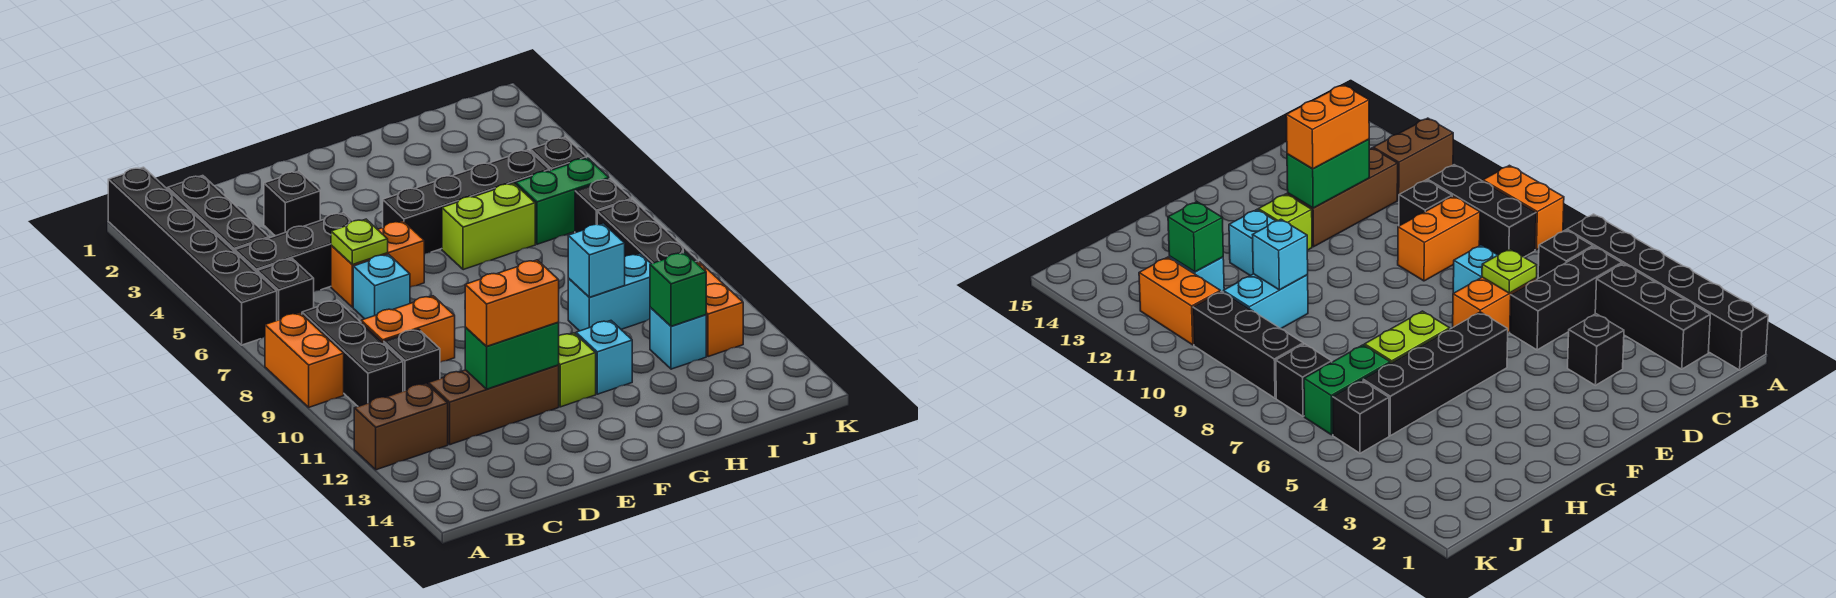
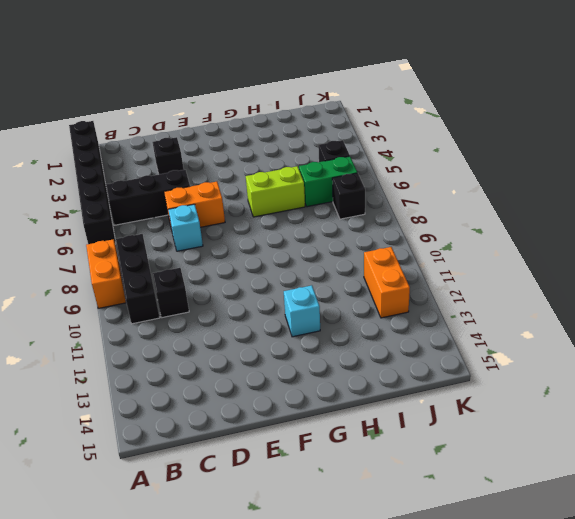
none -> brown 1x2 brick [354,383,448,470]
none -> black 1x3 brick [168,176,269,252]
none -> black 1x1 brick [257,259,314,320]

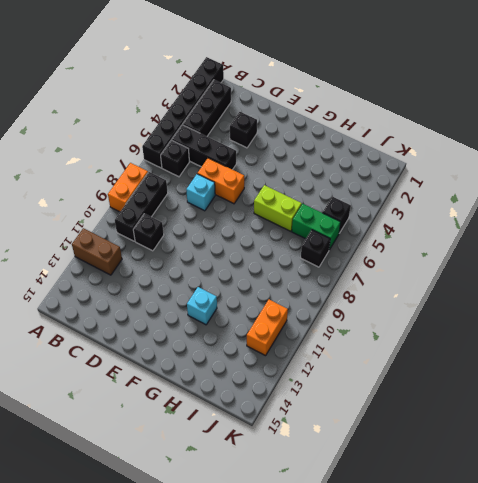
none -> orange 1x2 brick [361,296,455,362]
none -> brown 1x3 brick [428,365,559,445]
none -> black 1x4 brick [383,150,550,254]

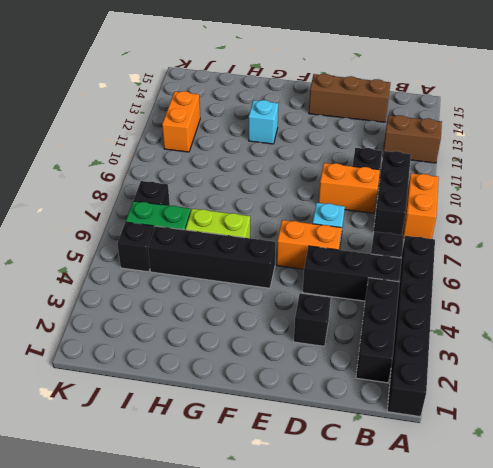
brown 1x3 brick [309,74,390,122] -> brown 1x3 brick moved to [428,365,559,445]
none -> lime 1x1 brick [559,333,596,407]
none -> cyan 1x2 brick [568,254,651,331]
none -> cyan 1x1 brick [650,307,706,369]

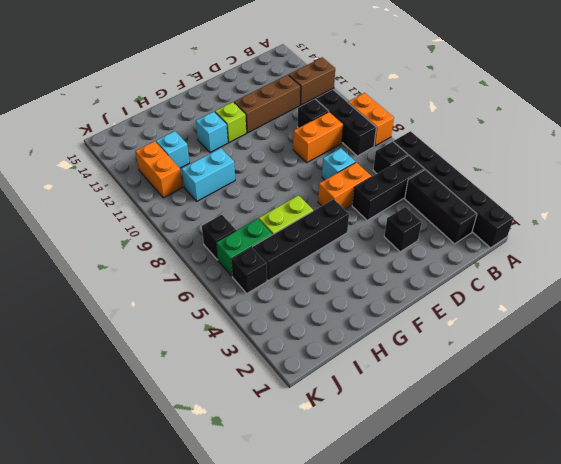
none -> black 1x3 brick [597,200,699,264]
none -> lime 1x1 plate [331,219,388,265]
none -> green 1x2 brick [465,322,559,389]

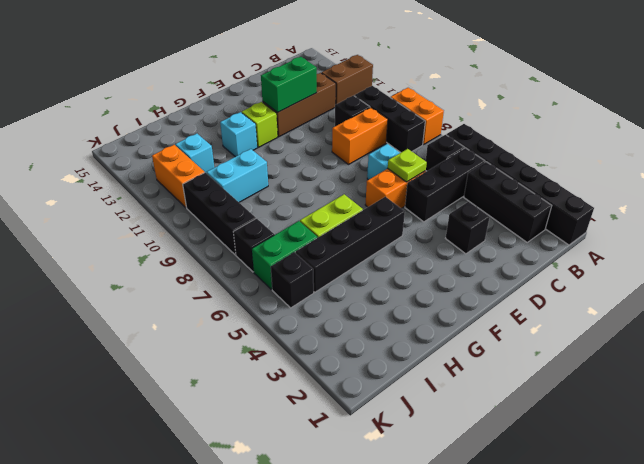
none -> cyan 1x1 brick [568,223,625,297]
none -> green 1x1 brick [650,252,706,326]
none -> orange 1x2 brick [465,260,559,346]

